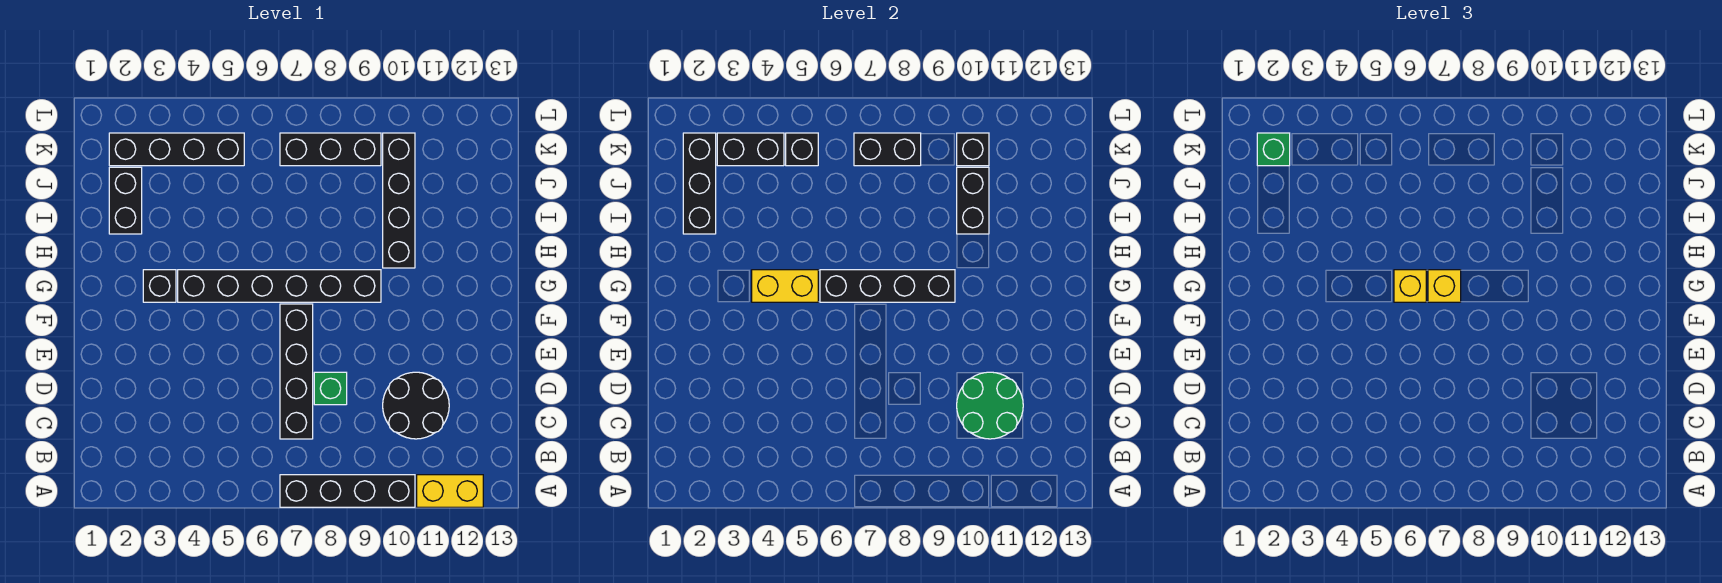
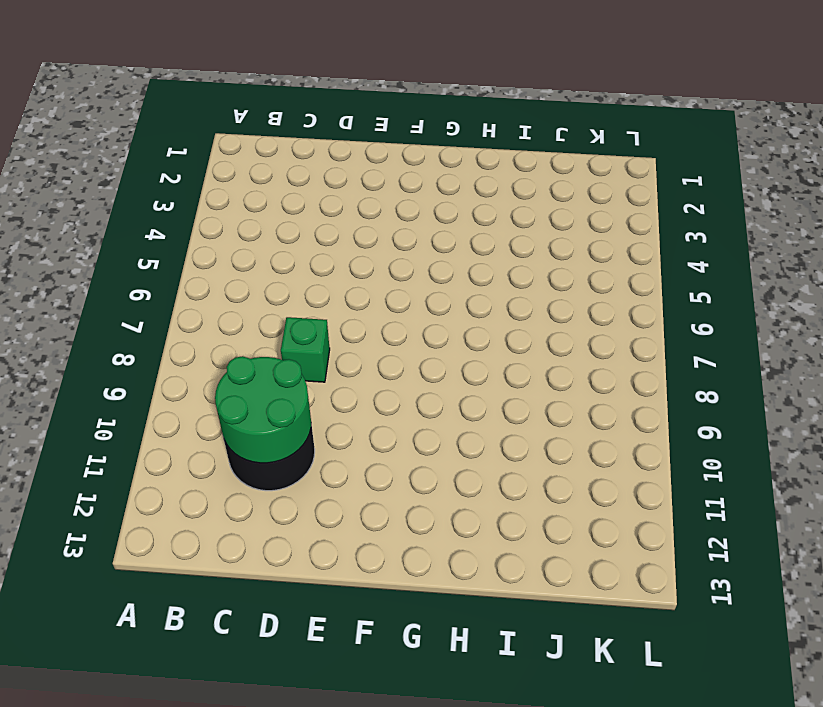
none -> black 1x4 brick [280,475,415,507]
none -> yellow 1x2 brick [417,475,483,507]
none -> black 1x4 brick [280,304,313,439]

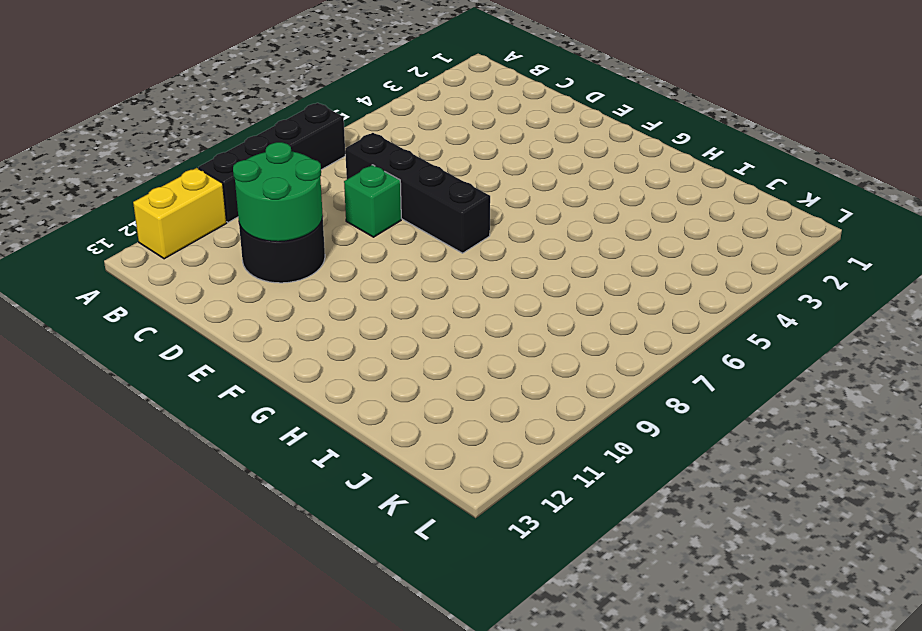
none -> black 1x1 brick [143,270,176,302]
none -> black 1x6 brick [178,270,381,302]
none -> black 1x4 brick [383,133,415,268]

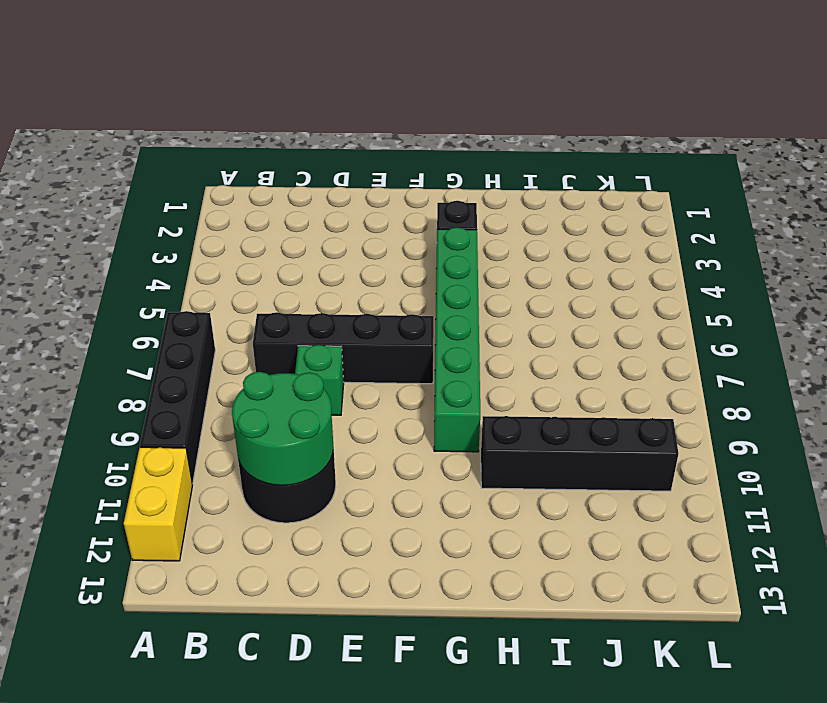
green 1x6 brick [434,227,480,452] -> black 1x6 brick [178,270,381,302]
none -> black 1x2 brick [109,167,142,234]
none -> black 1x4 brick [109,133,244,166]
none -> black 1x3 brick [280,133,381,166]

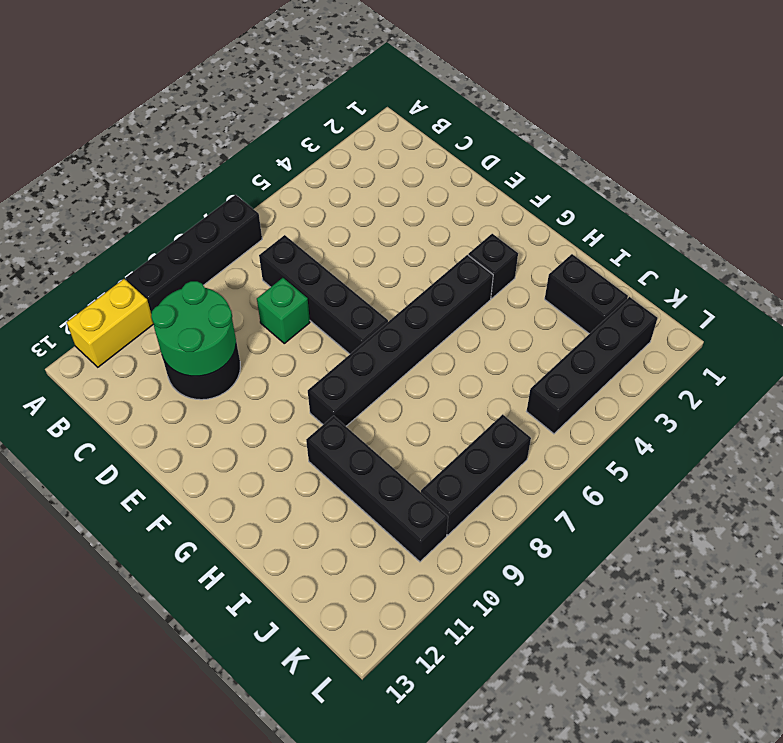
none -> yellow 1x2 brick [752,270,818,302]
none -> black 1x4 brick [820,270,955,302]
none -> black 1x3 brick [683,133,716,234]

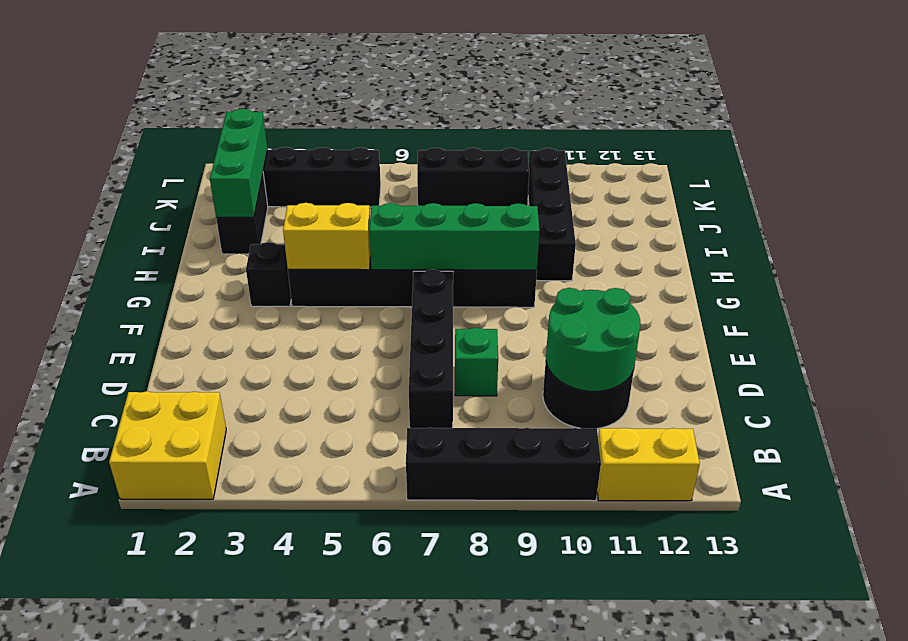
yellow 2x2 brick [109,391,226,499] -> none
green 1x4 brick [369,203,539,270] -> black 1x4 brick [820,270,955,302]
green 1x3 brick [210,109,267,217] -> black 1x3 brick [683,133,716,234]
none -> black 1x2 brick [957,167,989,234]
none -> black 1x2 brick [717,133,784,166]
none -> black 1x1 brick [786,133,818,166]

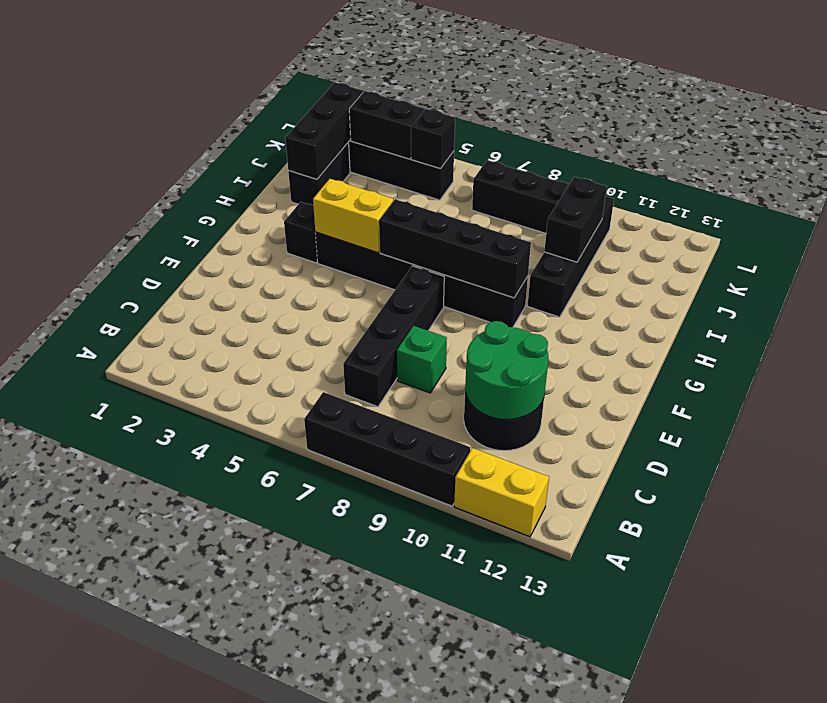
none -> black 1x2 brick [854,133,921,166]
none -> black 1x1 brick [957,133,989,166]
none -> yellow 1x1 brick [1394,270,1426,302]

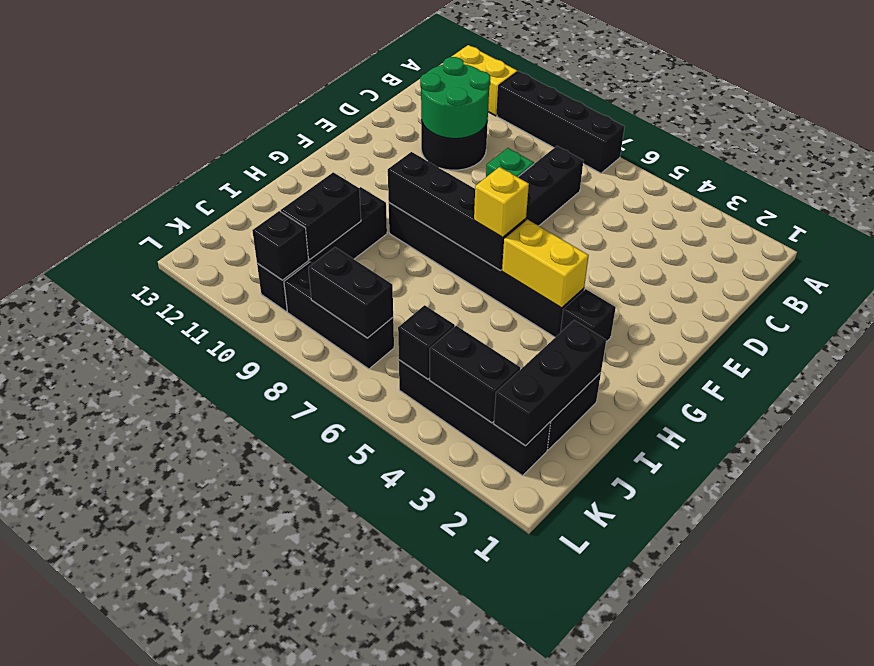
none -> yellow 1x1 brick [1428,270,1461,302]
none -> green 1x1 brick [1257,133,1290,166]

